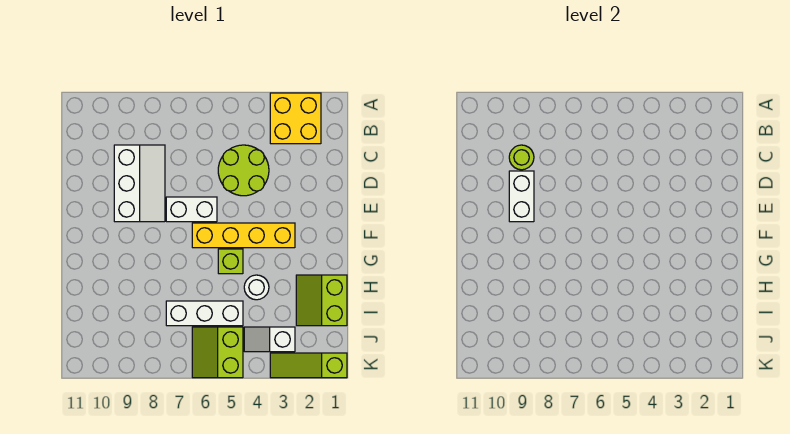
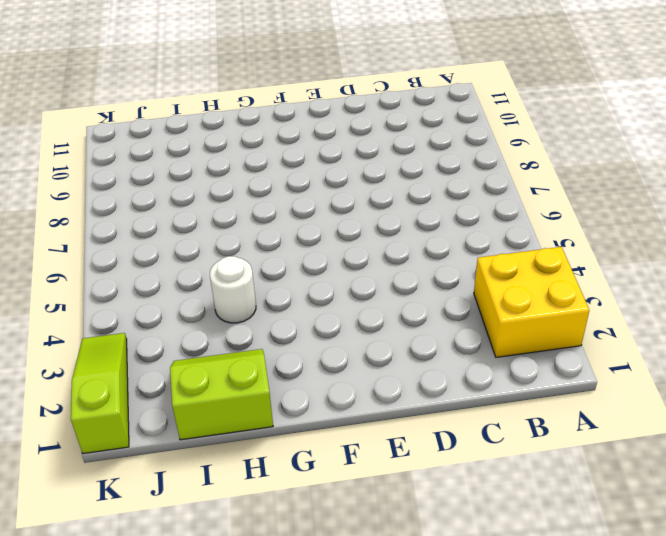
none -> lime 2x2 round brick [218,145,269,196]
none -> white 2x3 slope [114,145,165,222]
none -> white 1x2 brick [166,197,217,222]

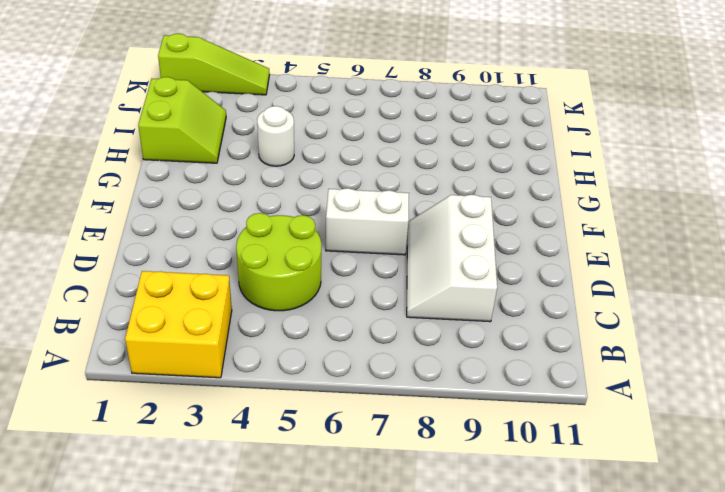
none -> yellow 1x4 brick [192,223,295,248]
none -> lime 1x1 brick [218,249,243,274]
none -> white 1x3 brick [166,301,243,326]

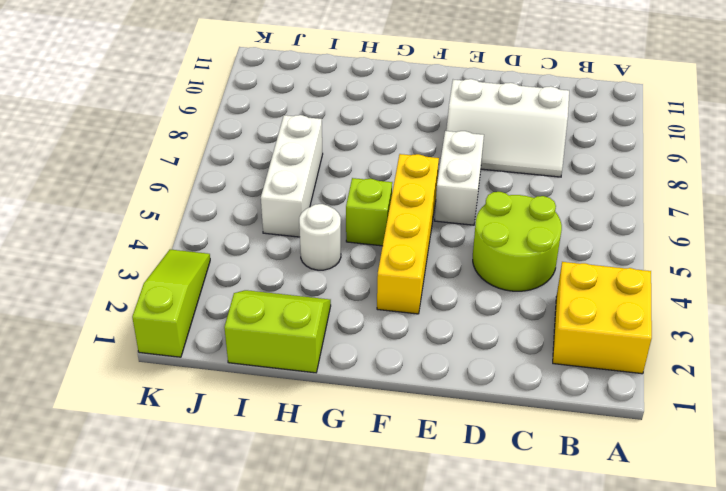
none -> white 1x2 slope [244,327,295,352]
none -> lime 2x2 slope [192,327,243,378]
none -> lime 1x1 round brick [509,145,534,170]

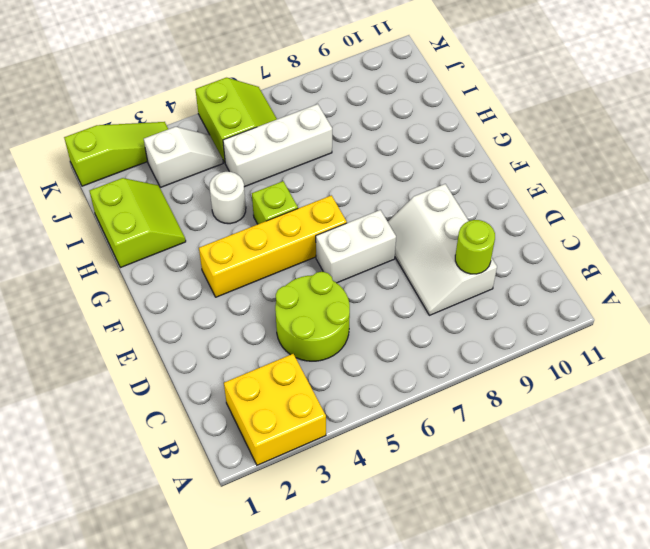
none -> white 1x2 brick [509,171,534,222]

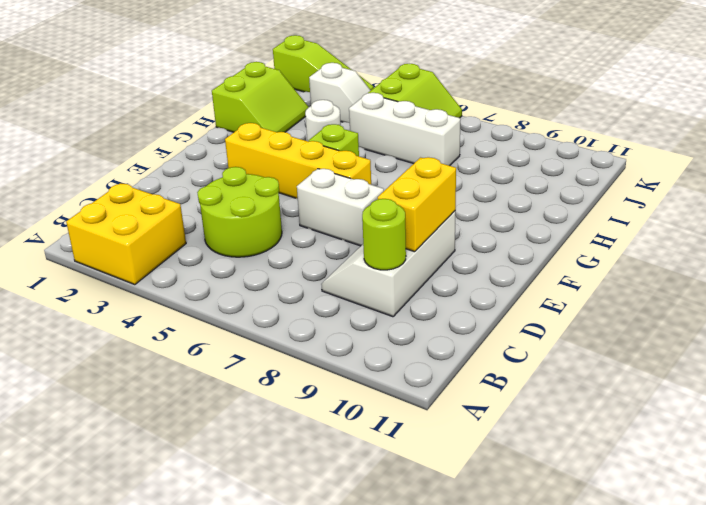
yellow 1x2 brick [378,157,456,252] -> white 1x2 brick [509,171,534,222]

